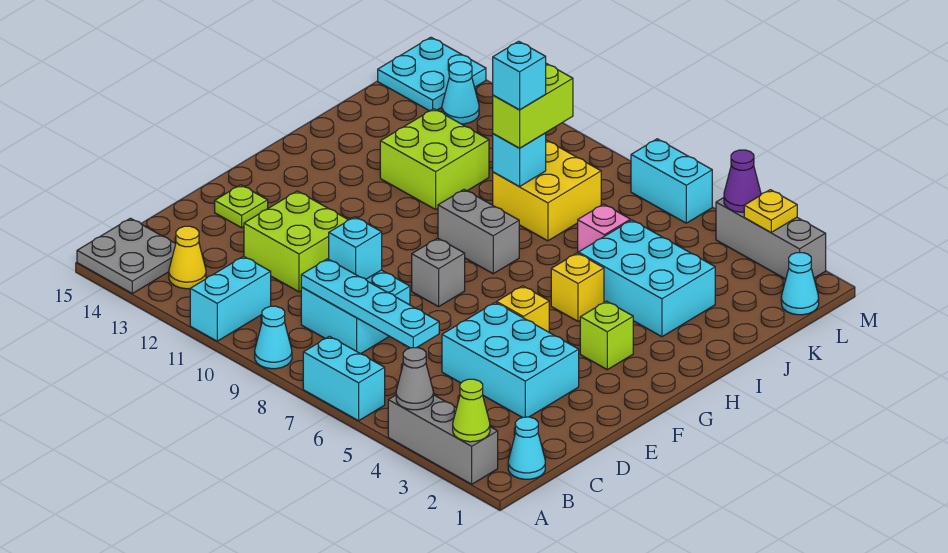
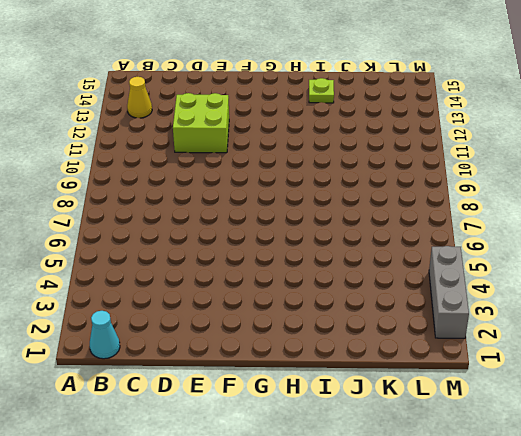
lime 1x1 plate [309,78,334,103] -> lime 1x1 plate moved to [215,185,268,228]
none -> grey 1x3 brick [388,395,498,484]
none -> cyan 1x2 brick [303,336,385,421]
none -> cyan 1x1 cone [255,306,292,369]
none -> cyan 1x2 brick [190,256,271,341]

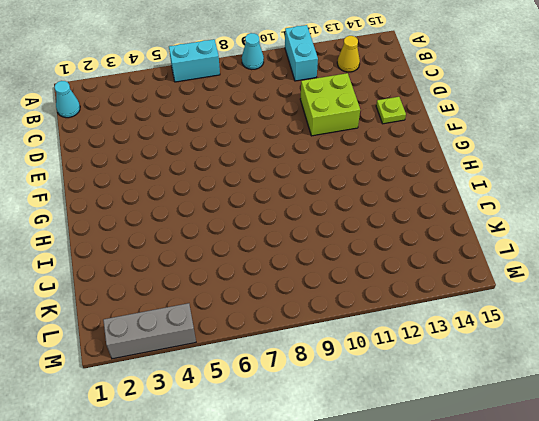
none -> grey 1x3 brick [388,395,498,484]
none -> grey 2x2 plate [77,218,176,293]
none -> cyan 2x2 brick [301,270,410,354]
none -> cyan 2x3 brick [442,302,579,418]

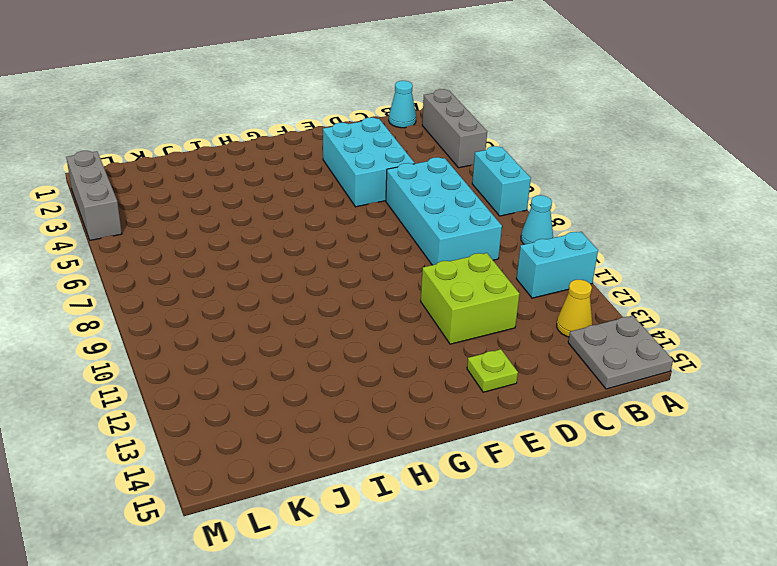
cyan 2x4 brick [386,157,502,265] -> cyan 2x2 brick [301,270,410,354]
none -> yellow 1x1 brick [497,286,549,332]
none -> grey 1x1 brick [412,238,465,307]
none -> lime 1x1 brick [580,301,633,370]
none -> yellow 1x1 brick [551,253,604,321]

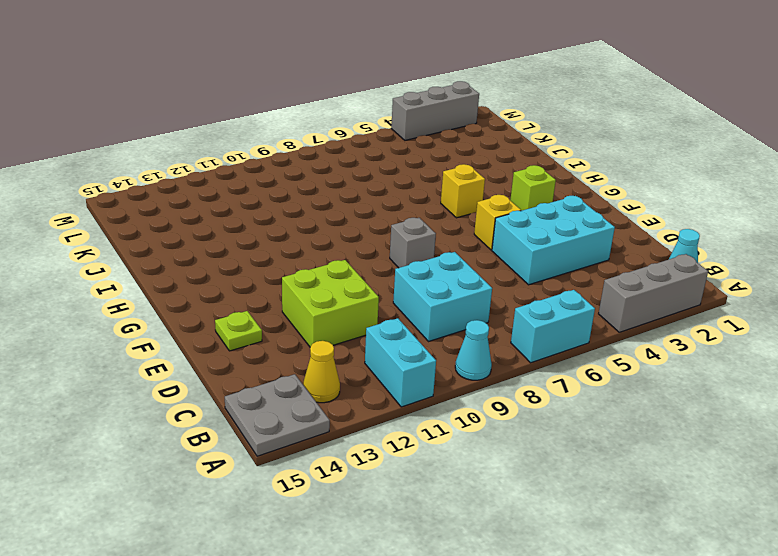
none -> grey 1x2 brick [438,190,519,274]
none -> cyan 2x3 brick [578,220,715,337]
none -> lime 2x2 brick [380,109,489,209]
none -> pink 1x1 brick [578,204,630,252]

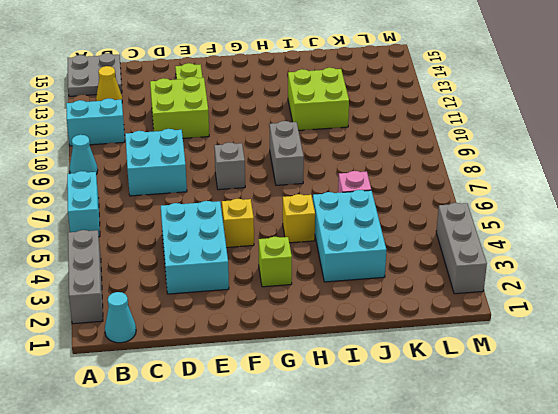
none -> yellow 2x2 brick [493,140,601,241]
none -> cyan 1x1 cone [781,253,819,315]
none -> cyan 1x1 cone [442,62,479,124]
none -> cyan 2x2 plate [378,37,486,111]

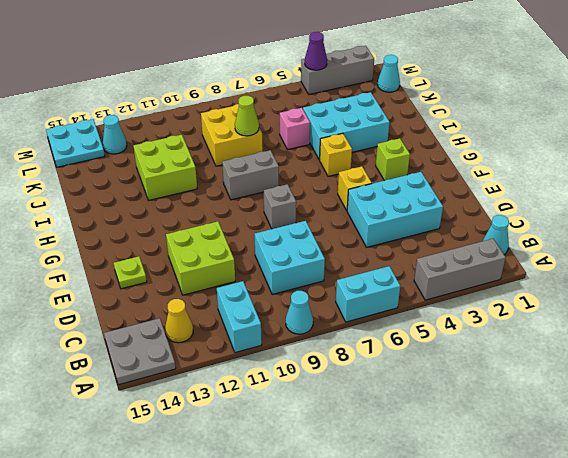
lime 1x1 cone [235,96,259,136] -> lime 1x1 cone moved to [453,379,490,442]
none -> cyan 1x2 brick [631,139,712,223]
none -> grey 1x1 cone [396,348,433,410]
none -> cyan 1x4 plate [301,259,439,348]
none -> cyan 1x1 brick [329,217,382,279]

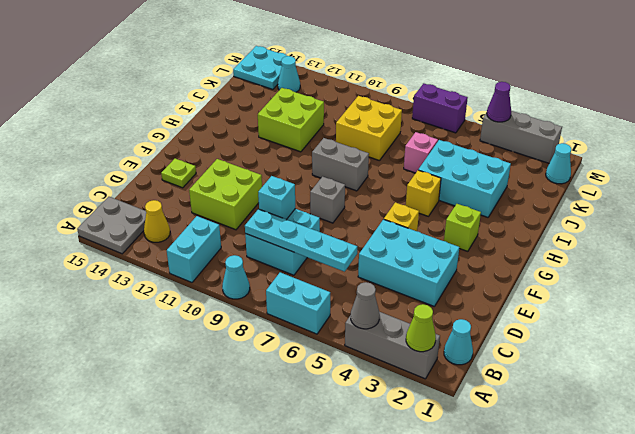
purple 1x2 brick [412,83,468,133] -> cyan 1x2 brick [631,139,712,223]
none -> cyan 1x1 brick [493,133,546,187]
none -> yellow 1x1 plate [744,190,797,232]
none -> lime 1x2 brick [493,63,573,148]
none -> cyan 1x1 brick [493,41,546,110]

